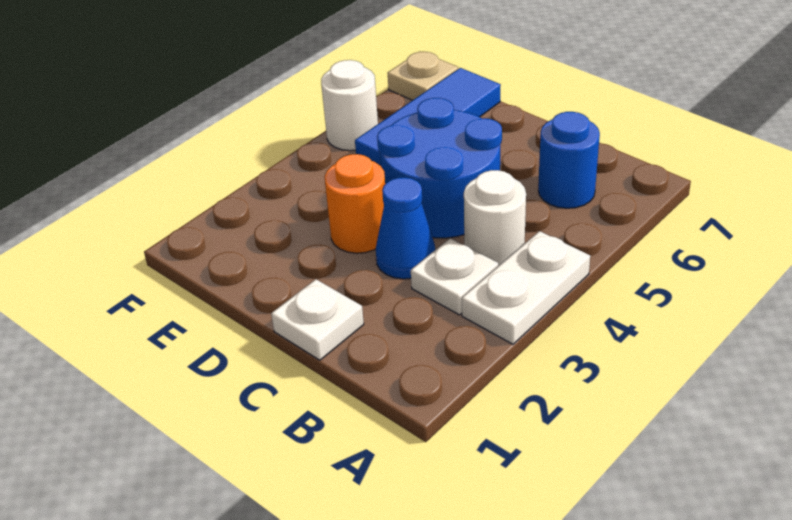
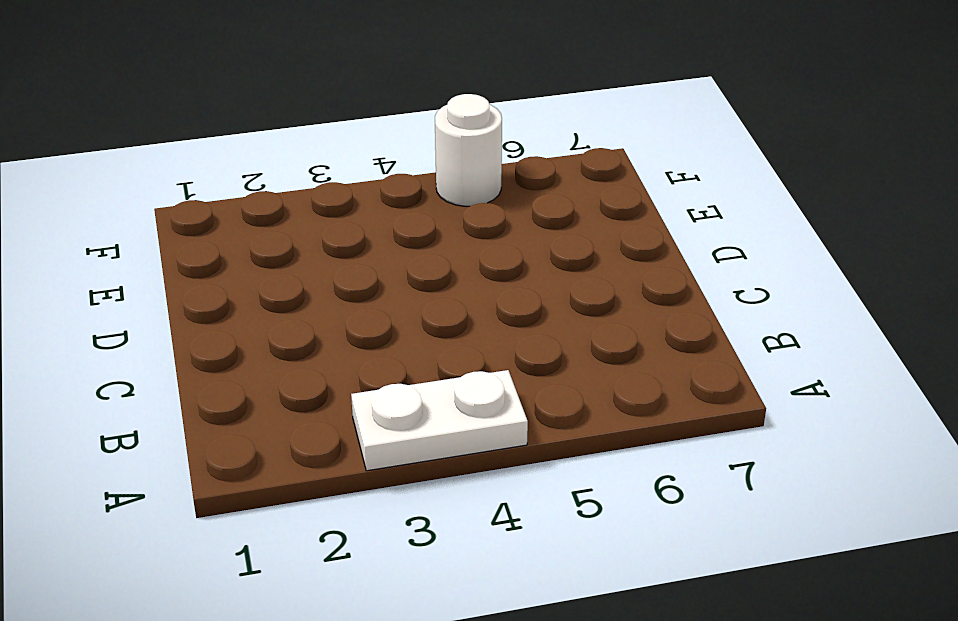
none -> white 1x1 plate [411,238,498,315]
none -> white 1x1 round brick [464,170,526,266]

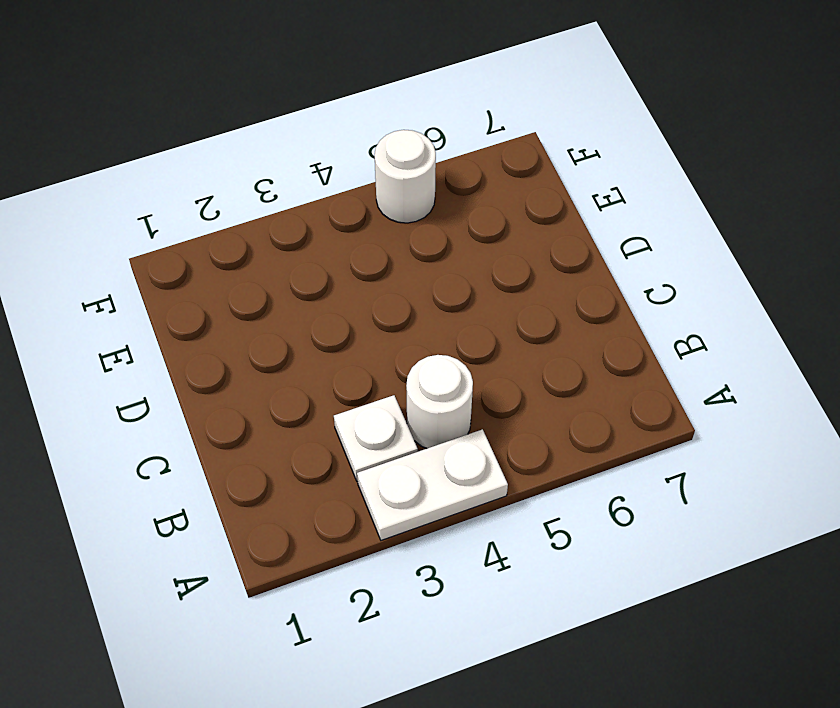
none -> blue 1x1 round brick [538,112,600,208]
none -> white 1x1 plate [271,279,364,360]

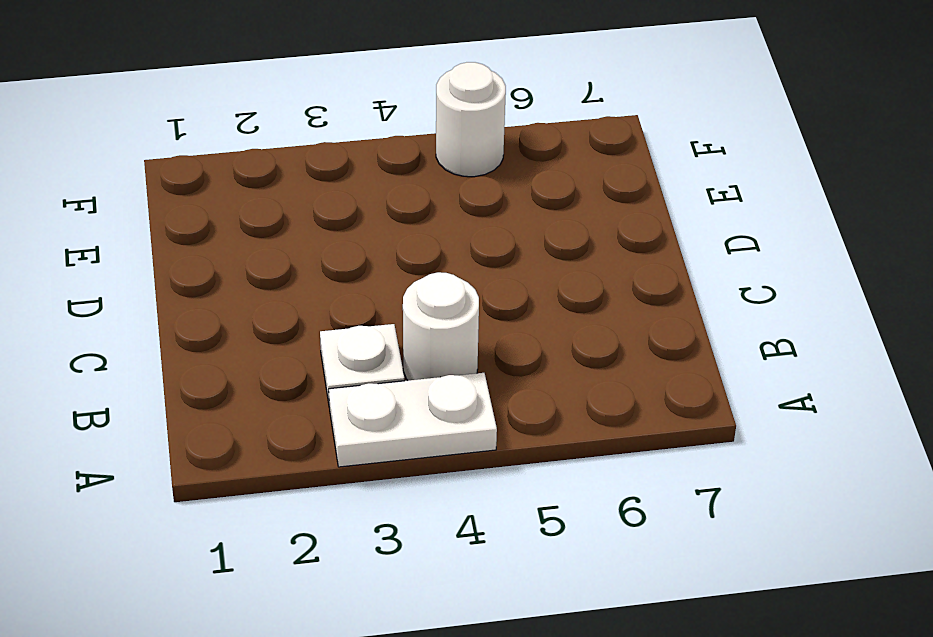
none -> blue 1x1 round brick [538,112,600,208]
none -> white 1x1 plate [271,279,364,360]

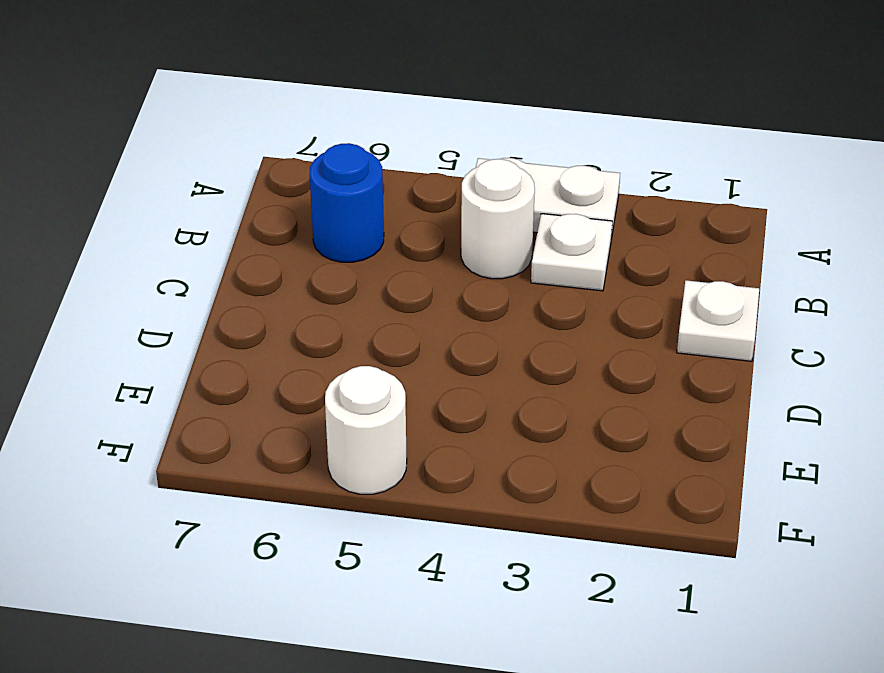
none -> blue 1x1 cone [376,178,435,279]
none -> blue 2x2 round brick [377,98,502,238]

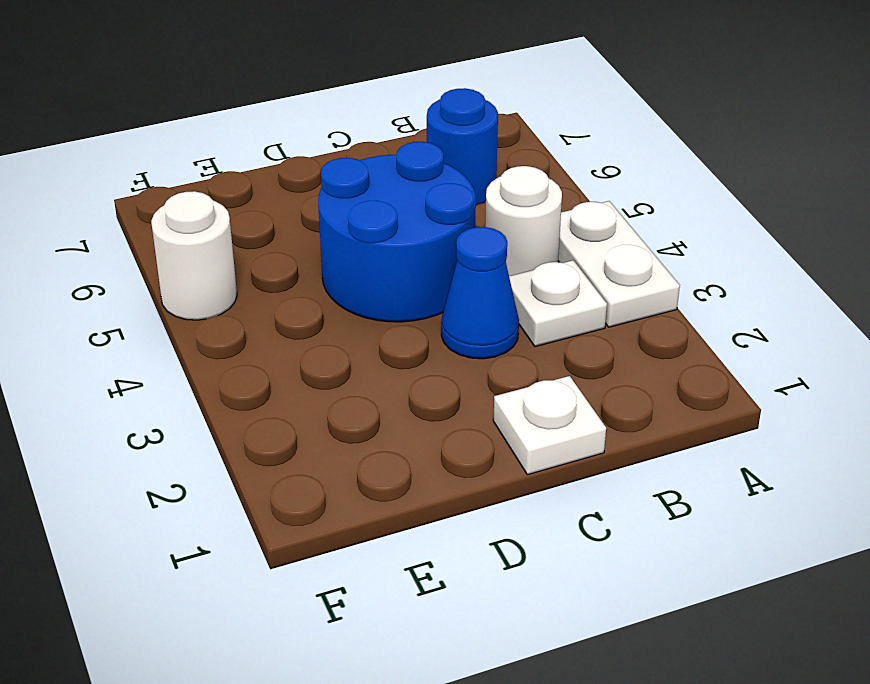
none -> orange 1x1 round brick [325,154,385,253]
none -> blue 1x3 tile [355,68,501,166]

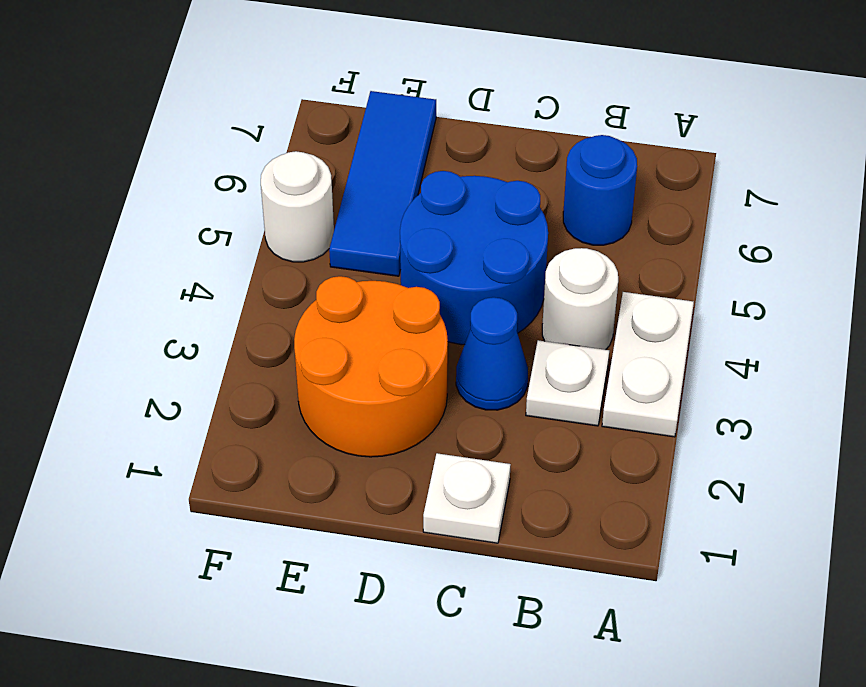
orange 2x2 round brick [294,276,448,457] -> orange 1x1 round brick [325,154,385,253]
none -> tan 1x1 plate [388,51,458,100]

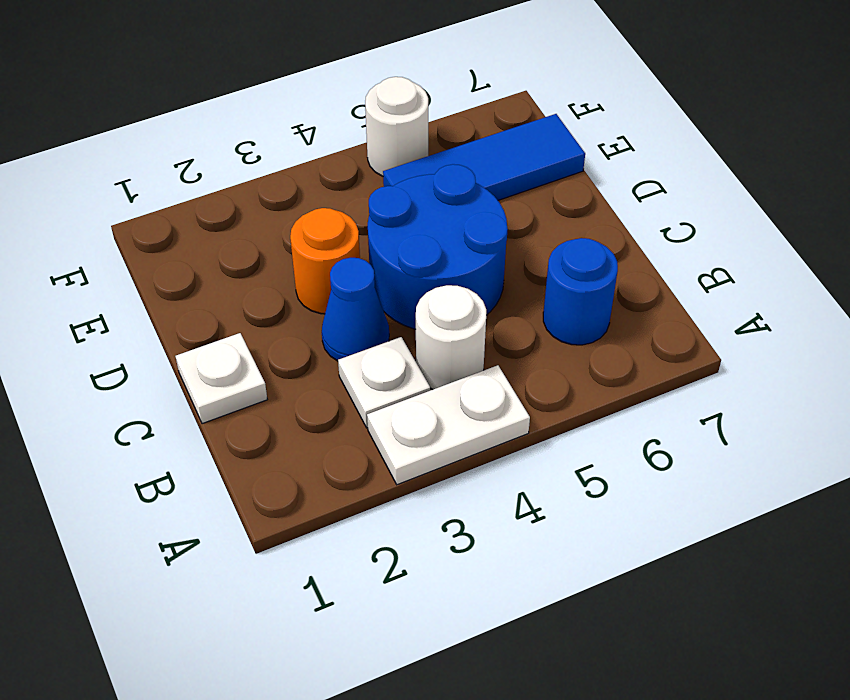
none -> tan 1x1 plate [388,51,458,100]

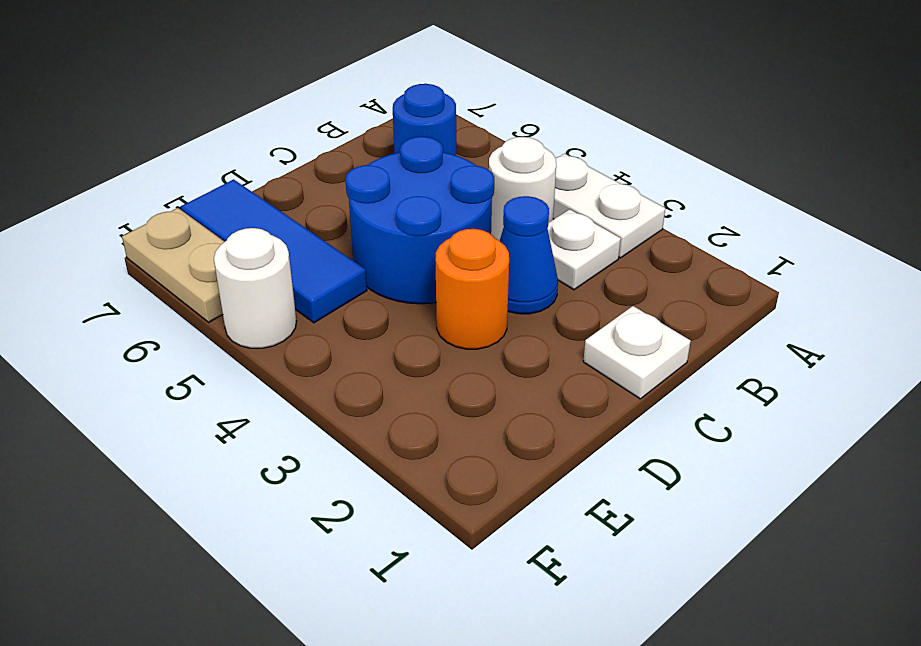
tan 1x2 plate [122,208,224,322] -> tan 1x1 plate [388,51,458,100]

